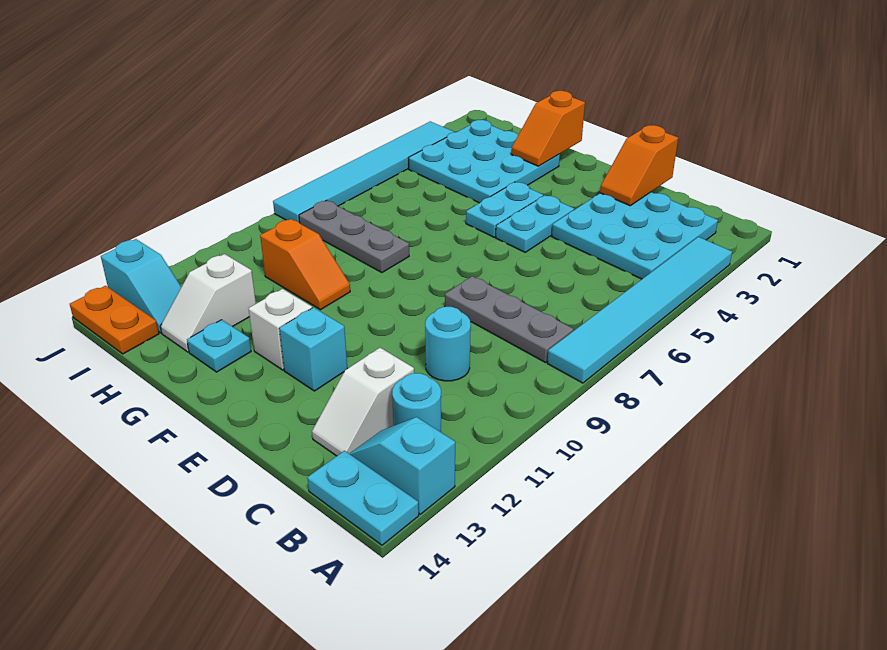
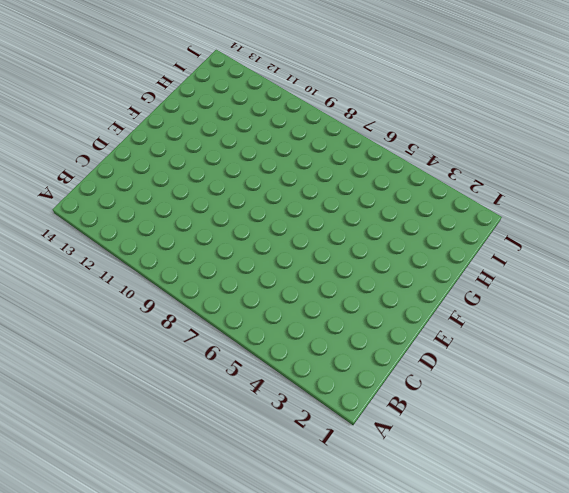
none -> cyan 1x6 tile [547,237,732,383]
none -> cyan 1x2 slope [350,417,455,514]
none -> cyan 1x2 plate [307,451,419,545]

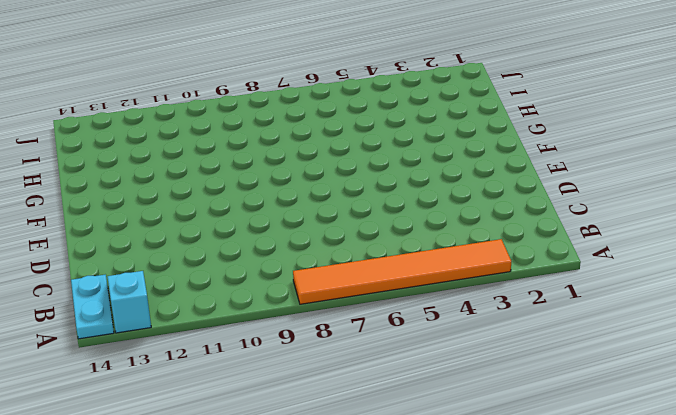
orange 1x6 tile [293,239,511,304] -> cyan 1x6 tile [547,237,732,383]
none -> cyan 3x3 plate [552,192,718,279]
none -> grey 1x3 plate [445,276,574,363]
none -> cyan 1x1 round brick [392,373,441,432]

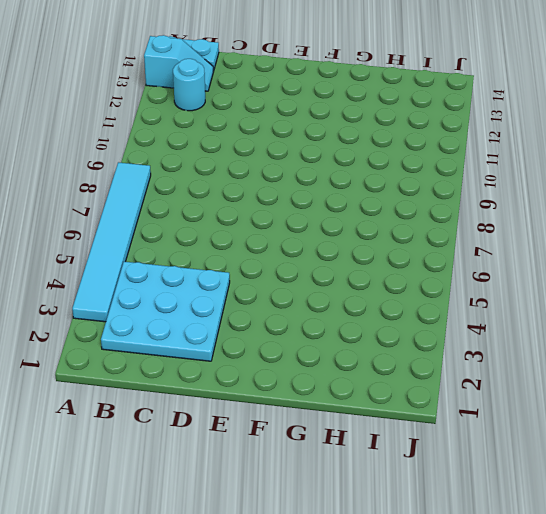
none -> grey 1x3 plate [445,276,574,363]
none -> cyan 1x1 round brick [425,307,471,381]
none -> white 1x2 slope [312,348,414,456]

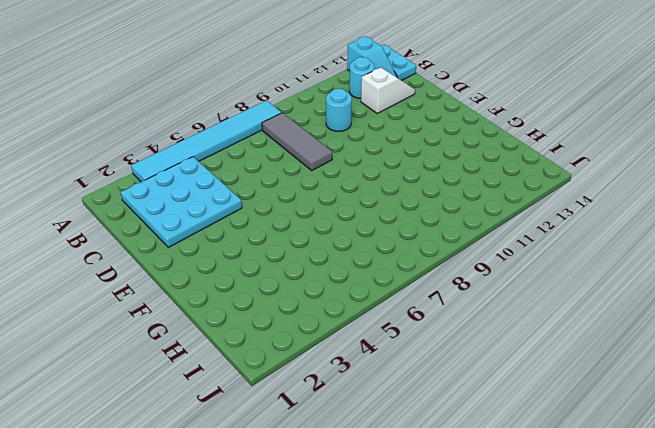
grey 1x3 tile [262,113,332,170] -> grey 1x3 plate [445,276,574,363]
none -> cyan 1x2 plate [496,195,574,252]
none -> cyan 1x1 brick [279,308,347,391]
none -> cyan 1x2 plate [466,182,543,237]

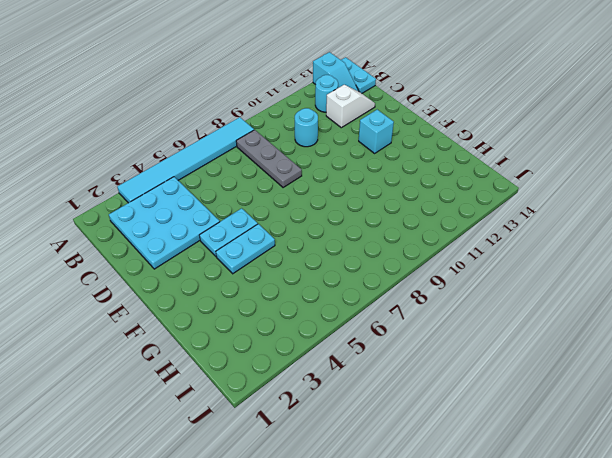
none -> white 1x1 brick [248,289,312,370]
none -> cyan 3x3 plate [409,120,560,203]
none -> grey 1x3 plate [299,200,409,273]

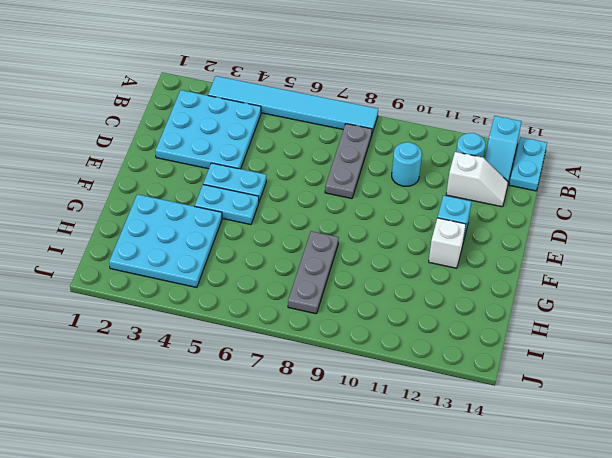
none -> orange 1x2 slope [260,219,350,310]
none -> cyan 1x1 plate [187,320,251,372]
none -> white 1x2 slope [160,254,256,352]

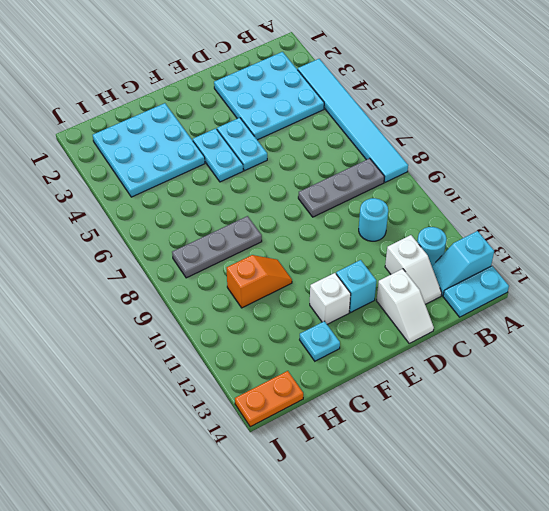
white 1x2 slope [377,269,434,343] -> white 1x2 slope moved to [160,254,256,352]
none -> cyan 1x2 slope [101,239,181,333]
none -> cyan 1x6 tile [273,121,454,223]
none -> orange 1x2 slope [600,125,678,206]

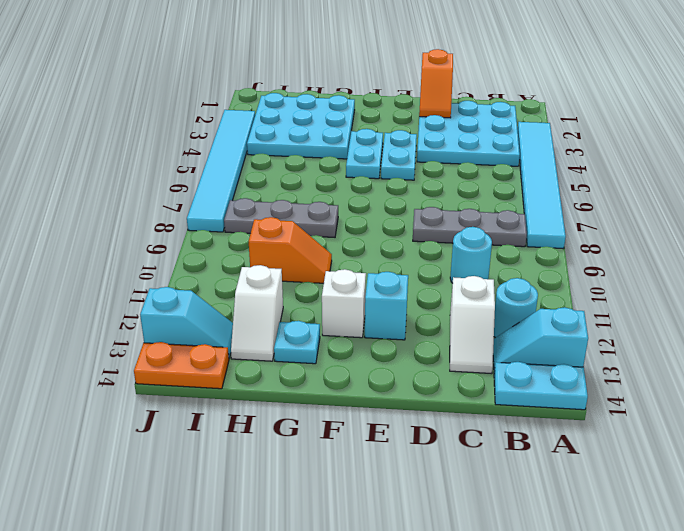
none -> orange 1x2 slope [511,91,585,166]

